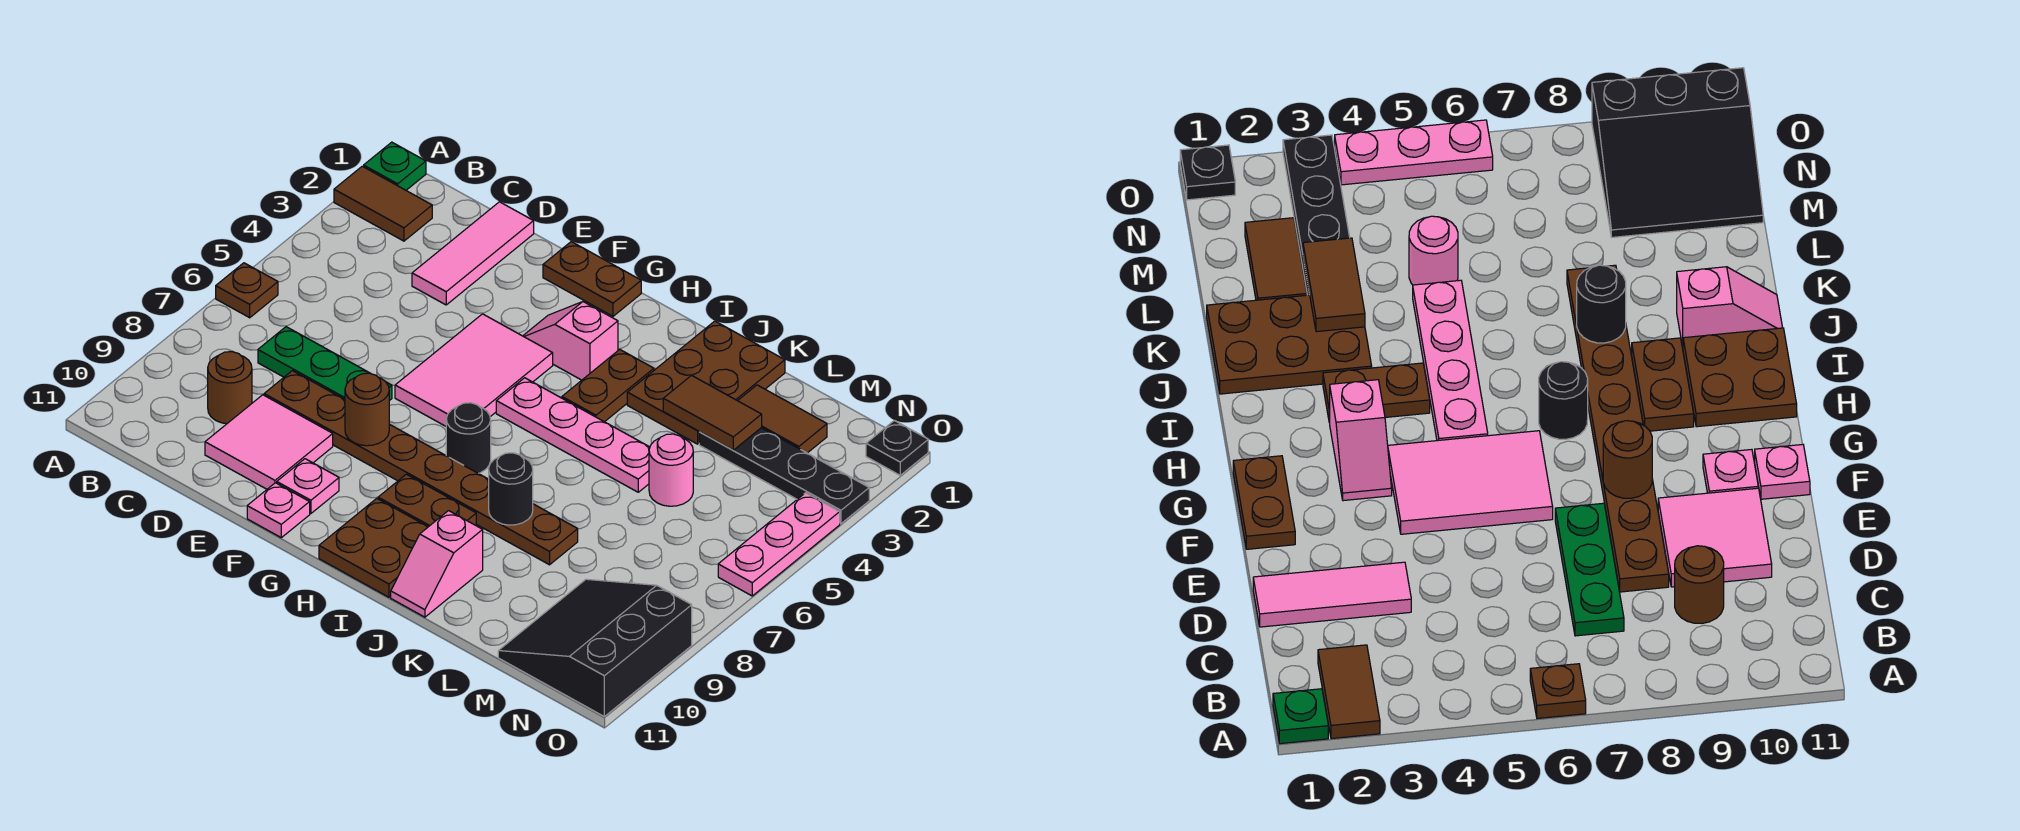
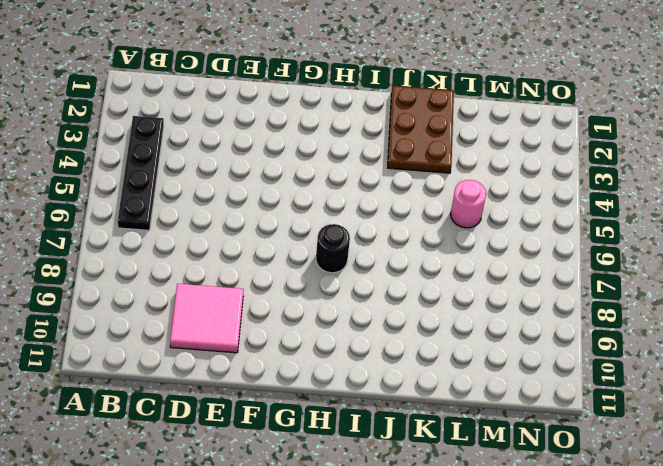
black 1x4 plate [118,116,164,230] -> black 1x4 plate turned to [699,428,869,524]
none -> green 1x1 plate [364,142,426,190]
none -> brown 1x2 tile [334,166,432,241]
none -> brown 1x1 plate [216,263,278,318]

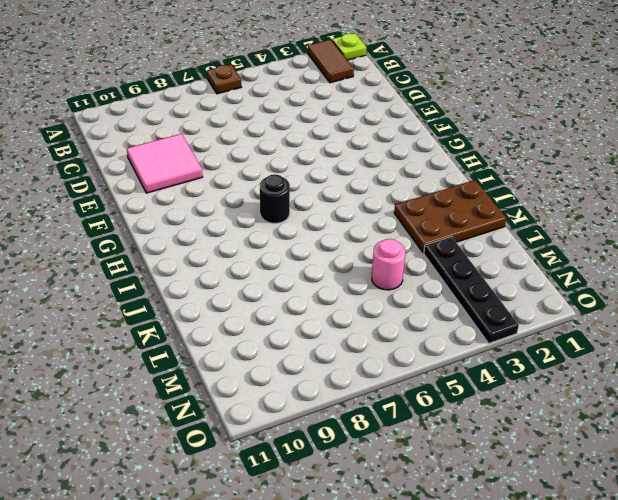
lime 1x1 plate [332,33,366,60] -> green 1x1 plate [364,142,426,190]
none -> green 1x3 plate [258,327,392,401]
none -> brown 1x1 round brick [208,352,252,424]
none -> pink 1x3 tile [412,202,534,305]

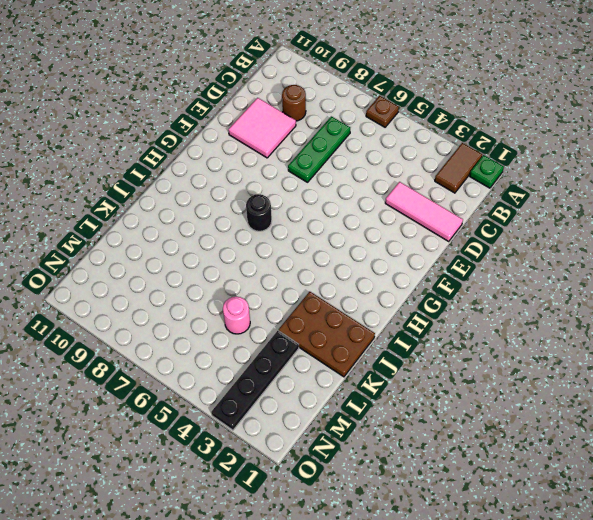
none -> brown 1x8 plate [264,371,578,565]
none -> brown 1x2 plate [543,242,641,316]
none -> pink 2x3 tile [395,314,553,426]

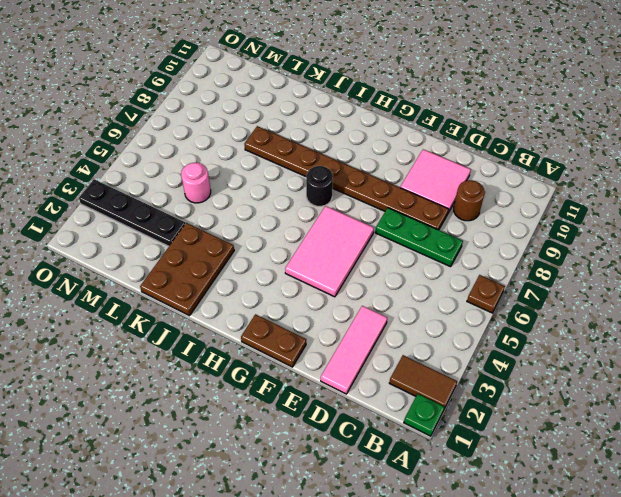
none -> pink 1x1 plate [277,459,339,514]
none -> pink 1x1 plate [247,483,310,538]
none -> pink 1x2 slope [523,302,618,380]

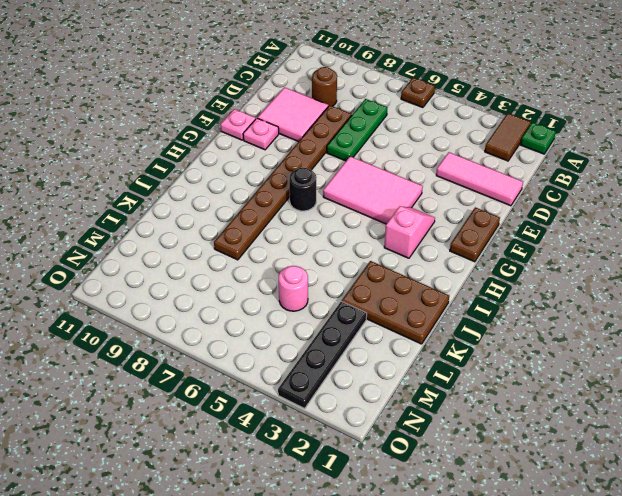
none -> pink 1x4 plate [496,378,650,492]
none -> brown 1x2 plate [378,474,476,527]
none -> brown 2x2 plate [319,498,428,597]

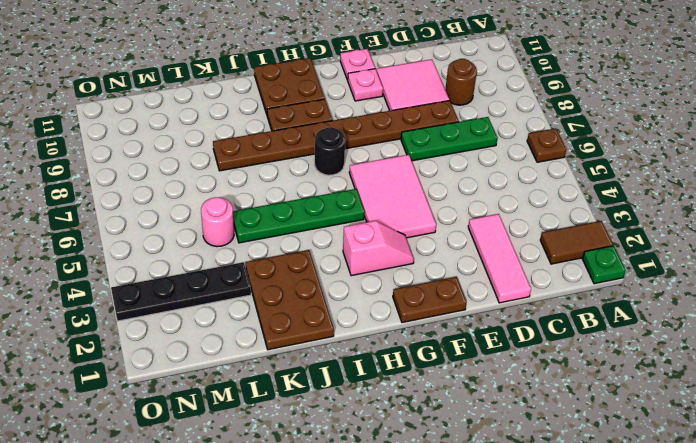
green 1x4 plate [233,189,365,243] -> pink 1x4 plate [496,378,650,492]
none -> brown 1x2 plate [562,350,654,422]
none -> pink 1x2 slope [391,511,483,617]
none -> brown 1x2 tile [738,385,827,453]

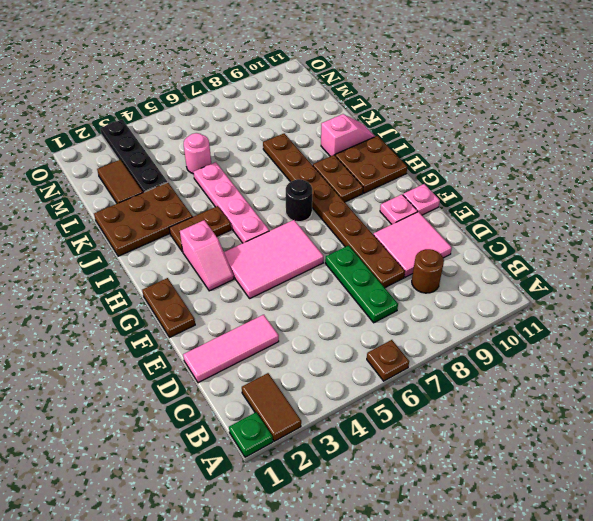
none -> black 3x3 slope [498,579,692,716]
none -> black 1x1 plate [866,420,928,475]
none -> pink 1x3 plate [718,493,840,596]

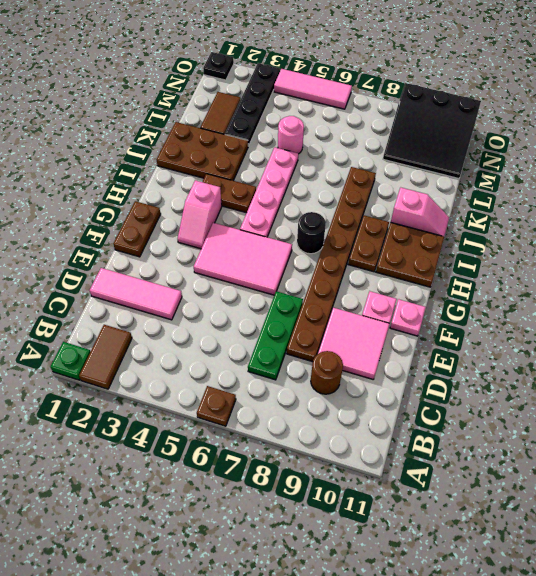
pink 1x3 tile [274,69,352,109] -> pink 1x3 plate [718,493,840,596]
none -> brown 1x1 round brick [345,373,389,446]
none -> black 1x1 round brick [489,453,533,525]
none -> brown 1x2 tile [663,375,762,450]

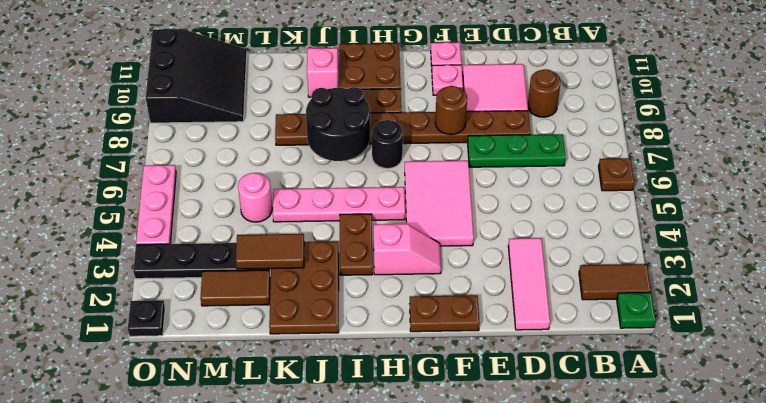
black 2x2 round brick [306,87,370,161] -> black 1x1 round brick [489,453,533,525]

